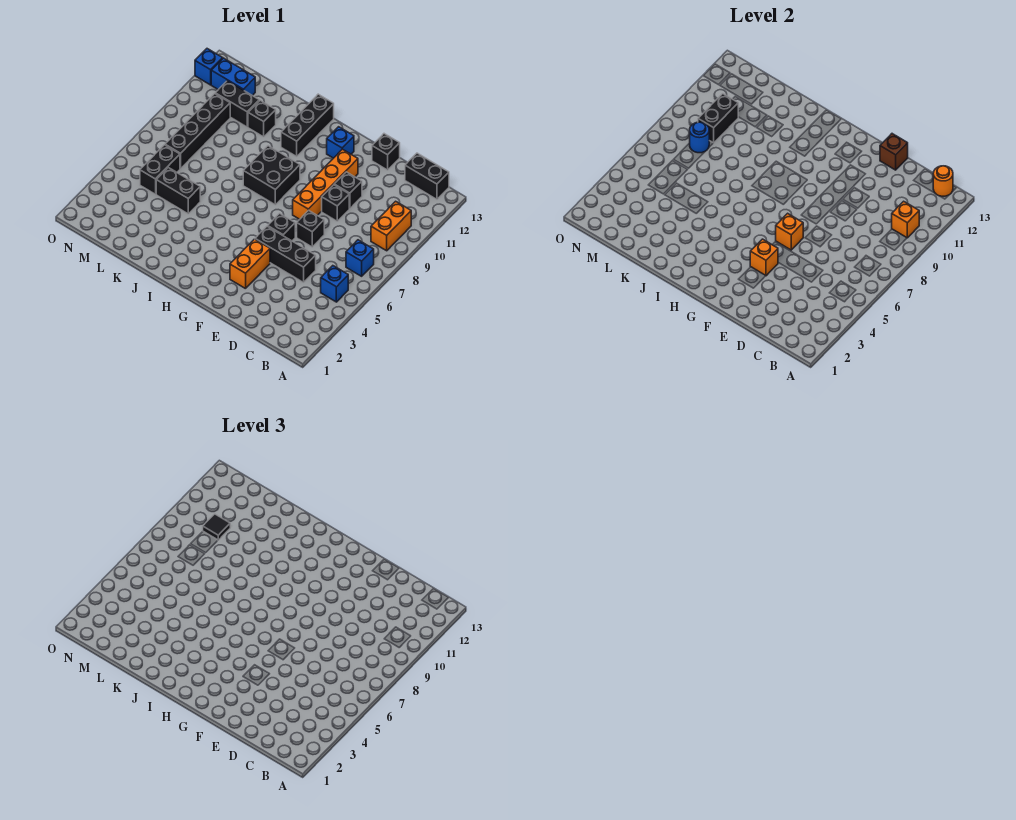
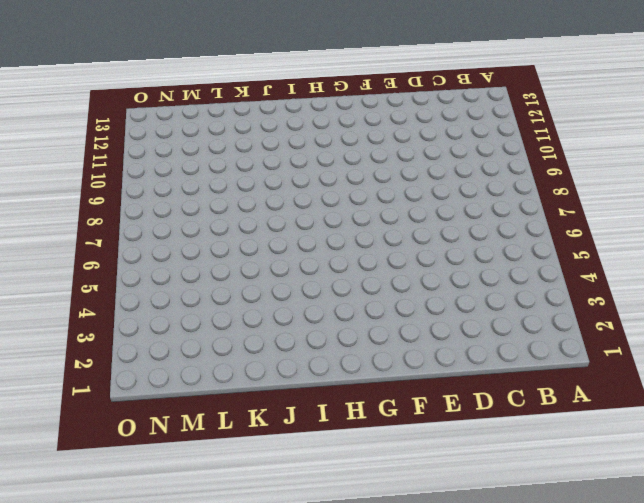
none -> blue 1x1 brick [321,266,348,302]
none -> blue 1x1 brick [346,240,374,276]
none -> orange 1x2 brick [371,201,411,251]
none -> black 1x2 brick [405,153,449,199]

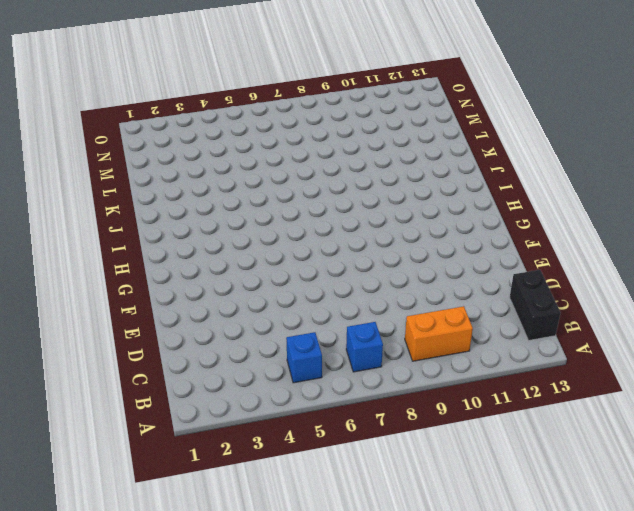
none -> black 1x3 brick [255,226,316,282]
none -> black 1x1 brick [297,210,324,247]
none -> black 1x1 brick [322,185,349,221]
none -> black 1x1 brick [334,172,362,208]

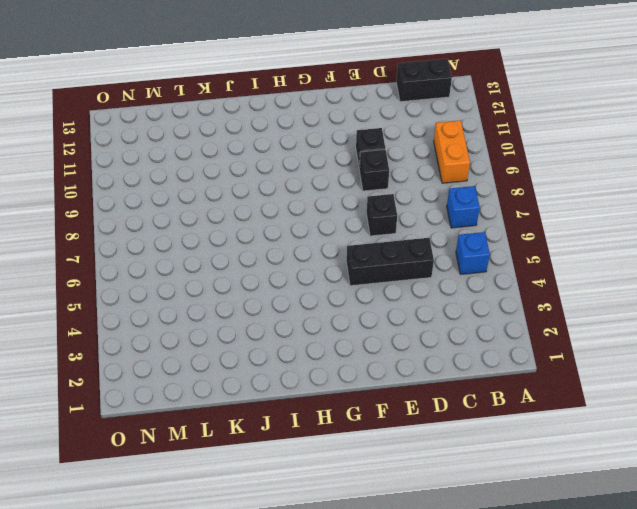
none -> black 1x1 brick [372,134,400,170]
none -> orange 1x2 brick [230,239,270,289]
none -> black 1x1 brick [268,213,295,241]
none -> orange 1x4 brick [293,149,358,219]

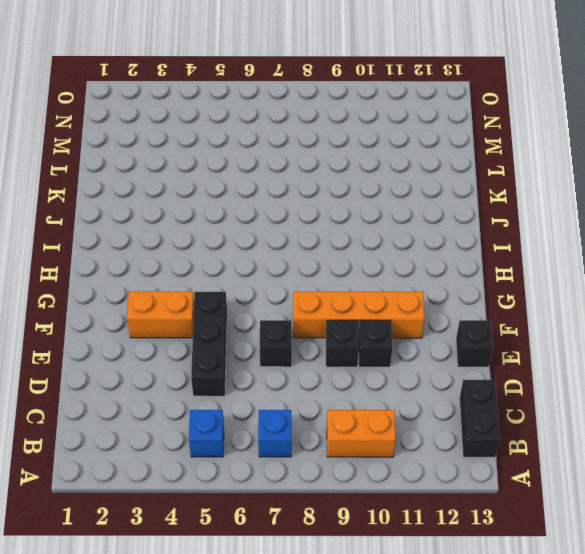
none -> black 1x1 brick [268,213,295,241]
none -> blue 1x1 brick [327,127,354,158]
none -> black 2x2 brick [243,146,300,205]
none -> black 1x3 brick [281,94,334,156]

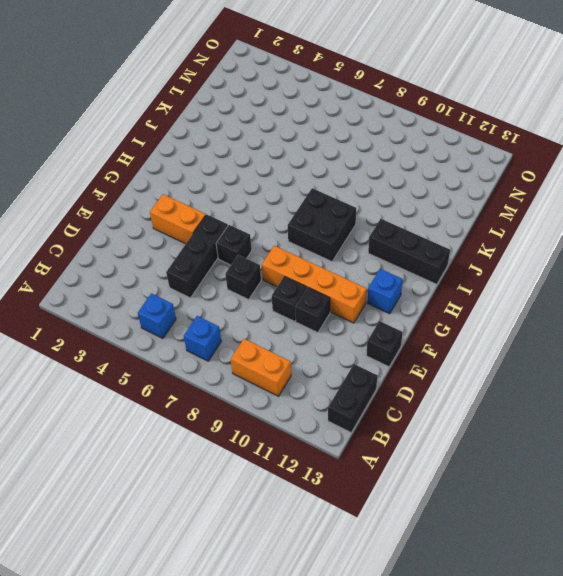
none -> black 1x2 brick [156,168,200,214]
none -> black 1x1 brick [248,100,276,137]
none -> black 1x2 brick [215,81,259,127]
none -> black 1x2 brick [140,145,180,194]

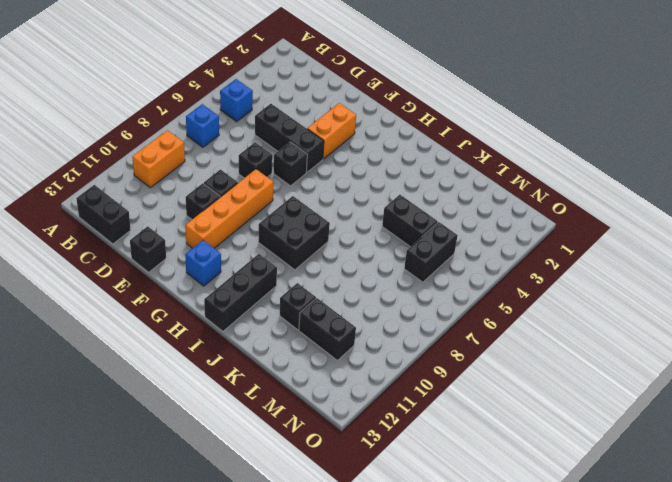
none -> black 1x4 brick [165,94,230,169]
none -> blue 1x2 brick [211,58,255,96]
none -> blue 1x1 brick [195,49,223,85]
none -> orange 1x1 brick [892,201,919,238]

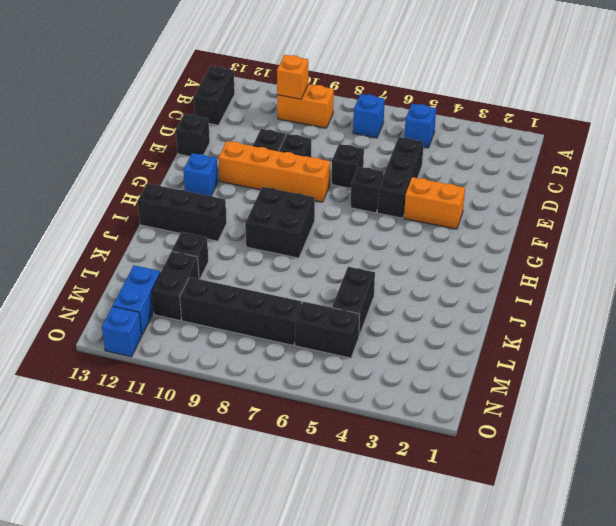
none -> orange 1x1 round brick [933,166,953,196]
none -> brown 1x1 brick [880,134,908,170]
none -> orange 1x1 brick [750,239,778,276]
none -> orange 1x1 brick [776,213,803,250]

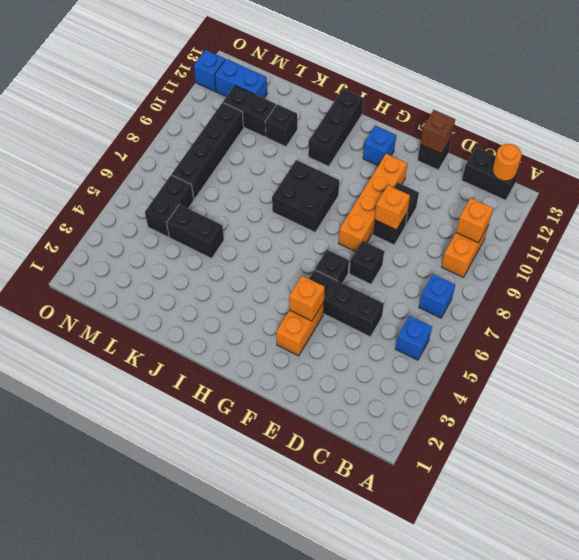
orange 1x1 brick [375,185,410,230] -> orange 1x1 brick moved to [776,213,803,250]
none -> blue 1x1 round brick [690,122,709,153]
none -> black 1x2 brick [698,94,738,143]
none -> black 1x1 tile [203,514,230,540]

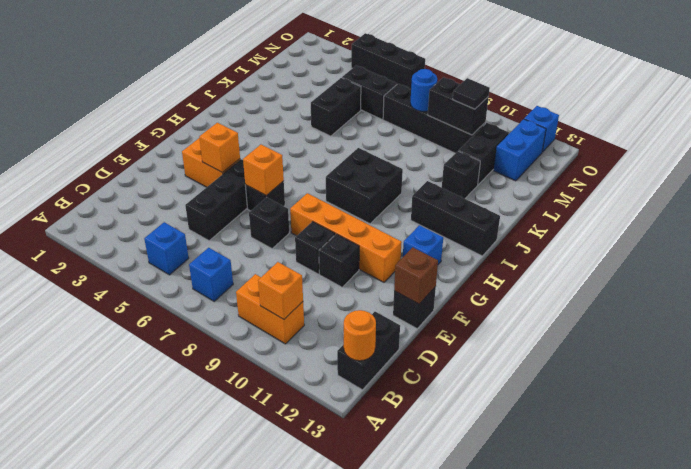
black 1x3 brick [351,33,425,89] -> none

